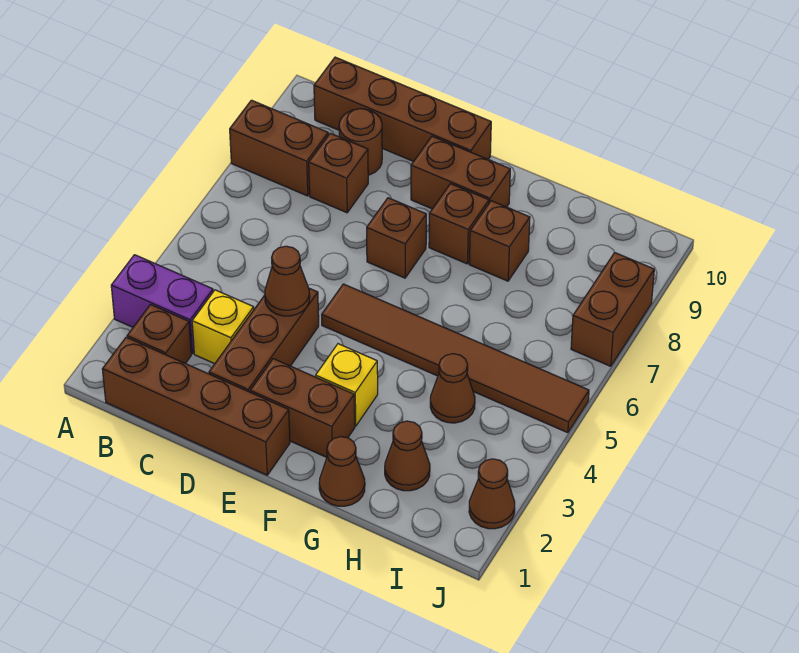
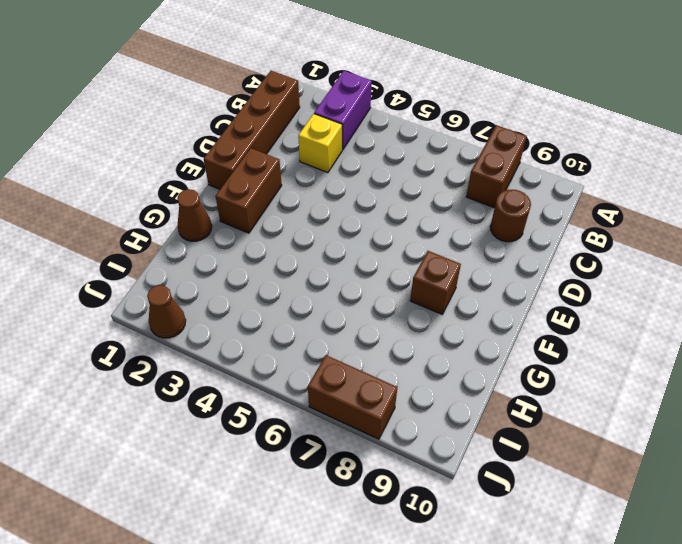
none -> brown 1x1 brick [127,305,191,363]
none -> brown 1x4 brick [314,57,491,162]
none -> brown 1x1 brick [309,133,368,213]

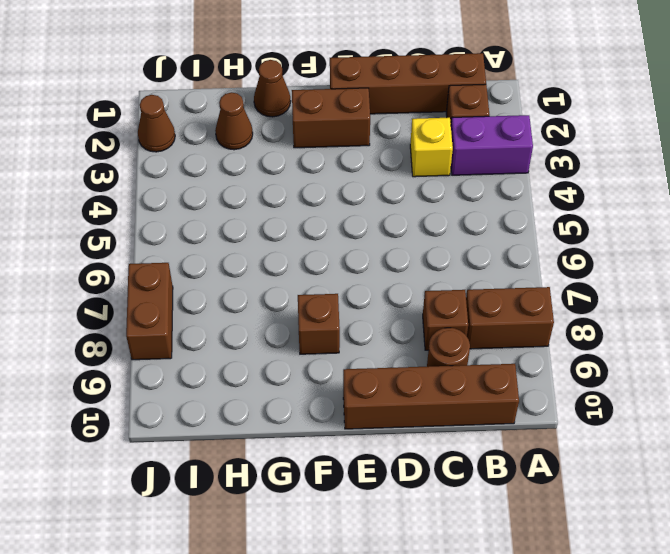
none -> brown 1x3 brick [209,288,319,392]
none -> brown 1x6 tile [322,284,589,433]
none -> brown 1x1 brick [367,198,426,278]

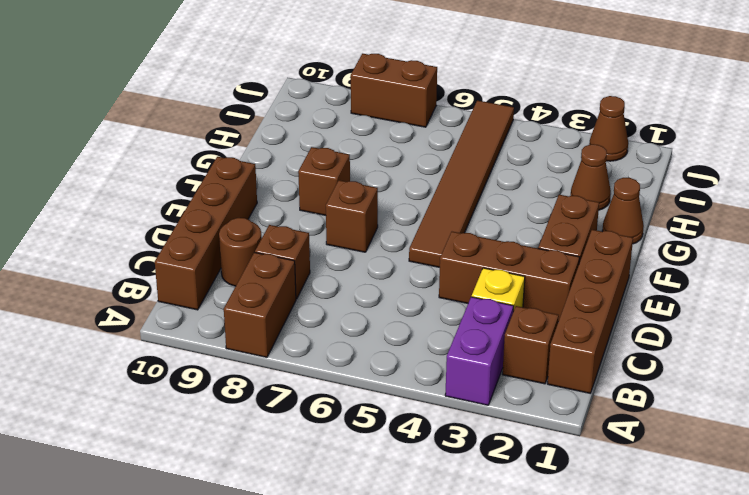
none -> brown 1x2 brick [411,136,510,209]
none -> yellow 1x1 brick [316,344,378,426]
none -> brown 1x1 brick [469,201,530,281]

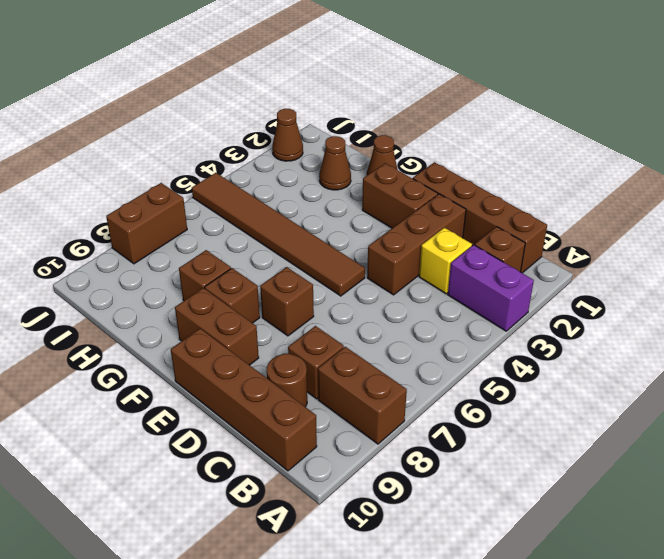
none -> yellow 1x1 brick [316,344,378,426]
none -> brown 1x1 cone [430,354,475,423]
none -> brown 1x1 cone [265,246,310,316]

